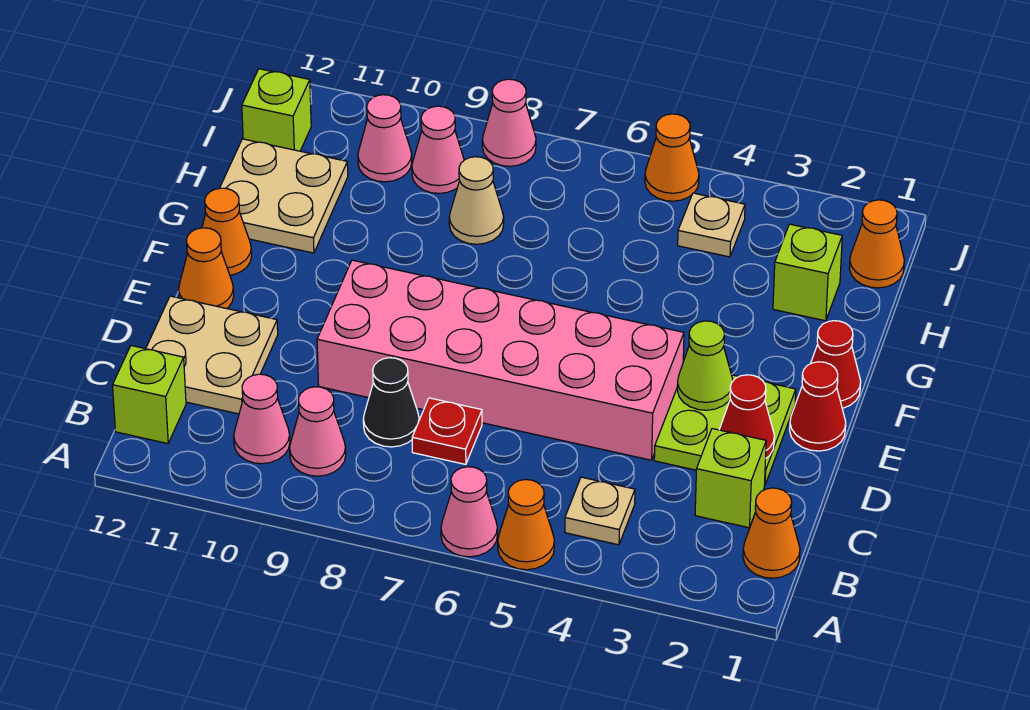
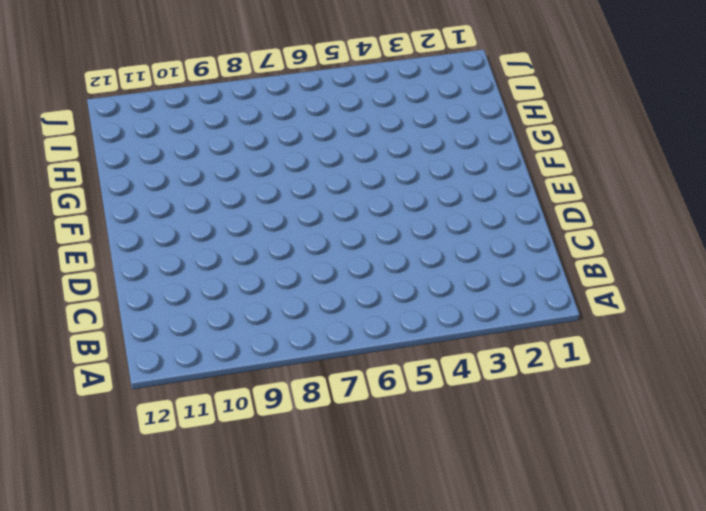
none -> orange 1x1 cone [498,480,554,570]
none -> pink 1x1 cone [441,467,497,557]
none -> orange 1x1 cone [743,488,800,578]

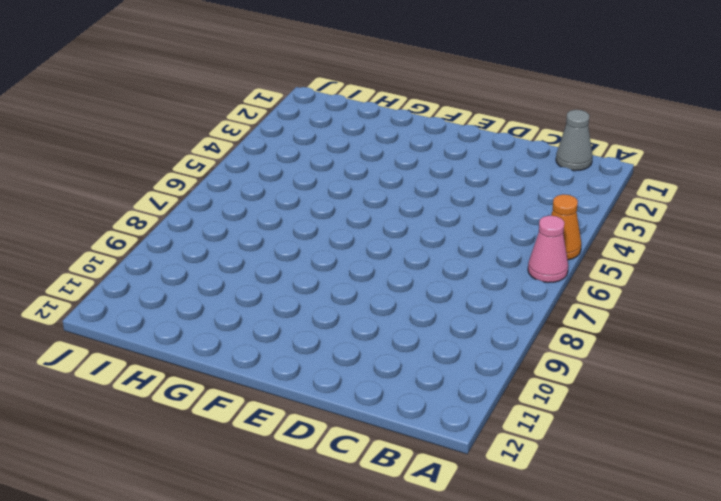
grey 1x1 cone [556,110,592,171] -> orange 1x1 cone [743,488,800,578]
none -> tan 1x1 plate [565,477,635,545]
none -> pink 1x1 cone [290,387,346,476]
none -> pink 1x1 cone [234,374,290,464]

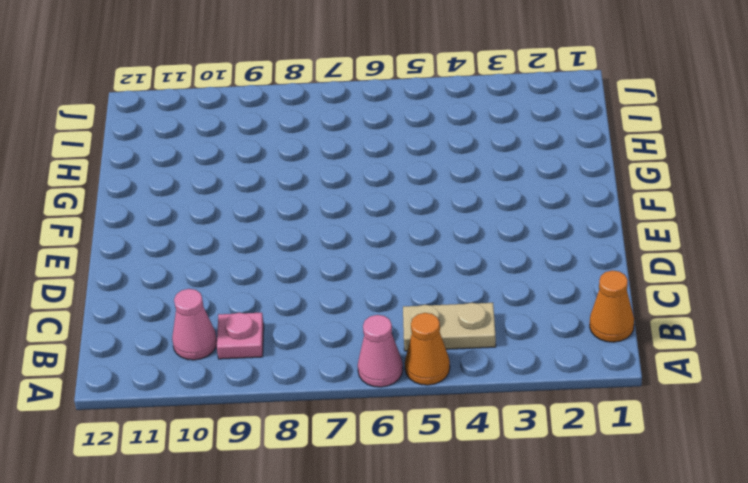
tan 1x2 plate [403,303,496,351] -> tan 1x1 plate [565,477,635,545]
pink 1x1 plate [217,313,264,359] -> pink 1x1 cone [290,387,346,476]
none -> lime 1x1 brick [113,346,186,444]
none -> lime 1x1 brick [695,429,766,528]
none -> red 1x1 plate [412,398,482,464]

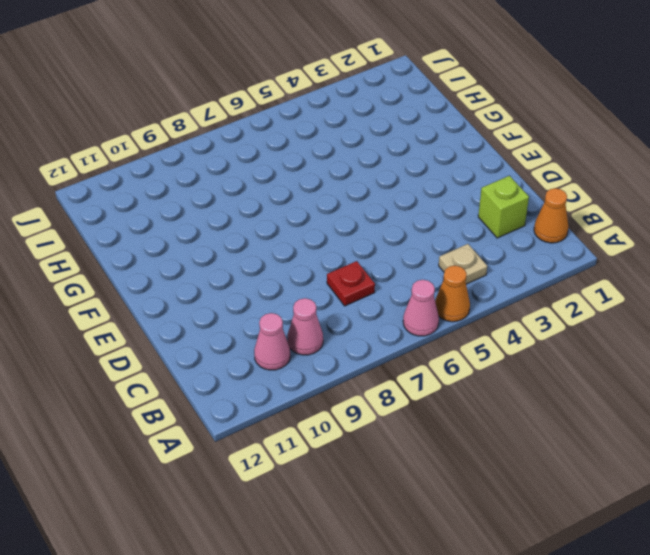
none -> lime 1x1 brick [113,346,186,444]
none -> black 1x1 cone [363,358,419,447]
none -> tan 2x2 plate [146,296,278,414]

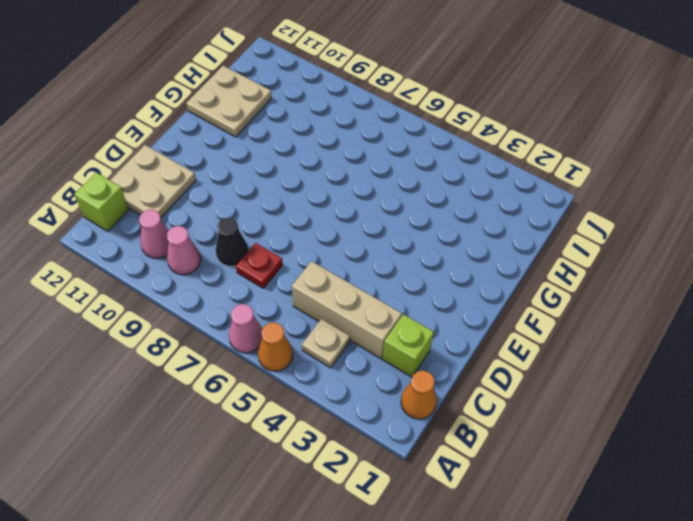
tan 1x3 brick [292,261,402,359] -> none
none -> lime 2x2 plate [654,375,796,484]
none -> pink 2x6 brick [317,260,684,460]
none -> red 1x1 cone [790,362,846,451]

